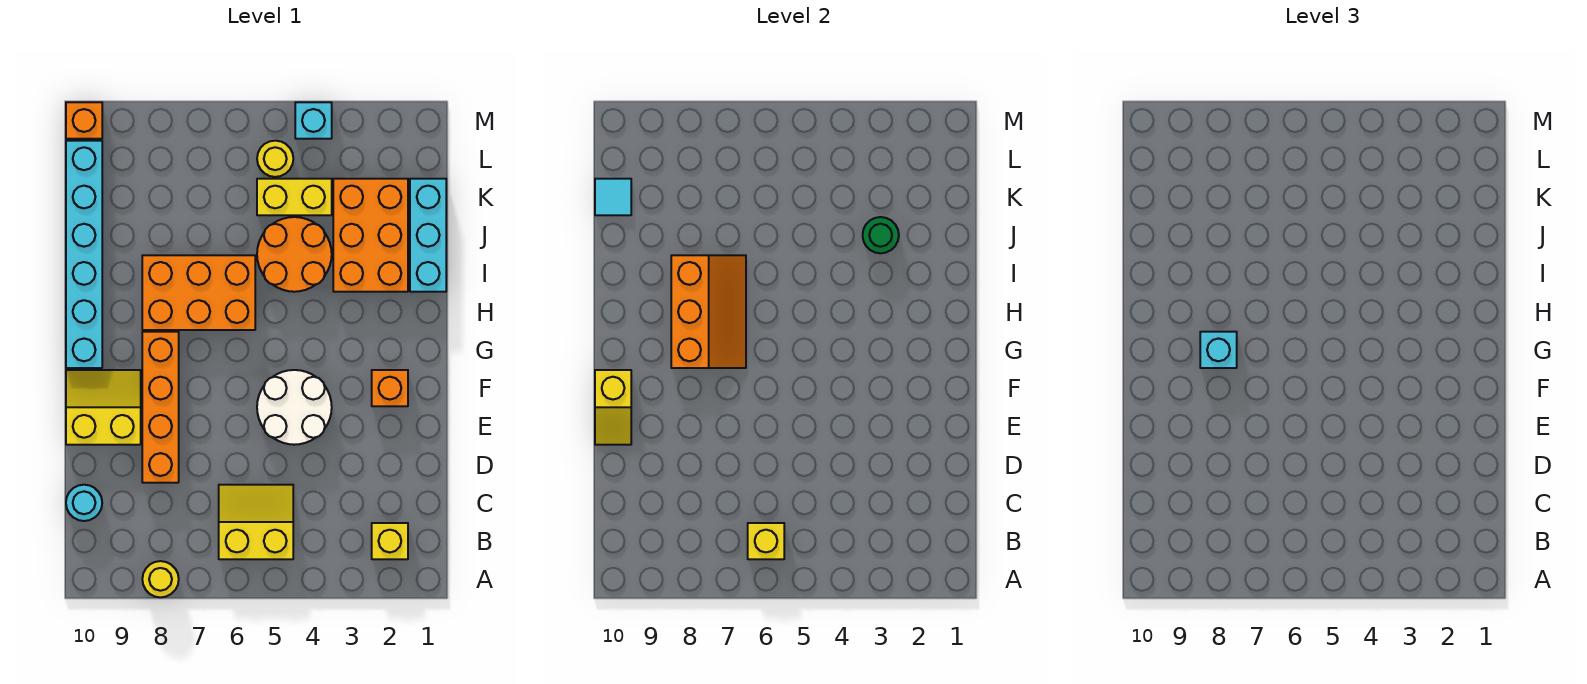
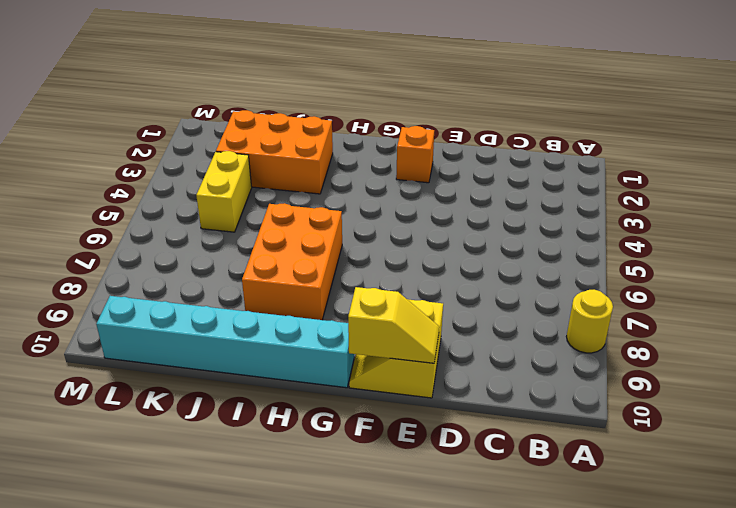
none -> yellow 1x1 brick [372,523,408,559]
none -> yellow 2x2 slope [219,485,293,559]
none -> cyan 1x1 round brick [66,485,102,521]

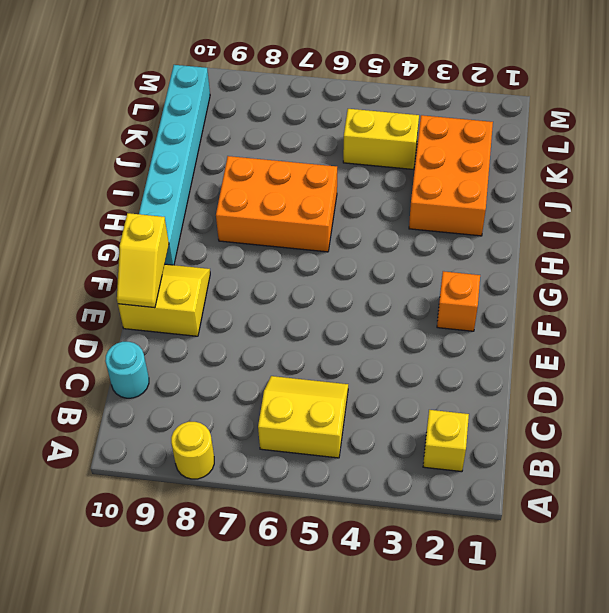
none -> orange 1x4 brick [142,332,179,483]
none -> white 2x2 round brick [257,370,332,445]
none -> cyan 1x3 brick [410,179,446,292]

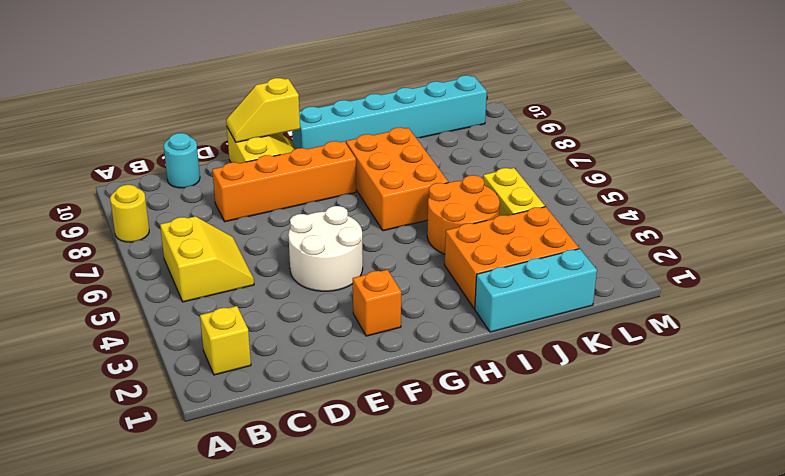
none -> yellow 1x1 round brick [257,141,293,177]
none -> cyan 1x1 brick [295,102,332,139]
none -> orange 1x1 brick [66,102,102,139]

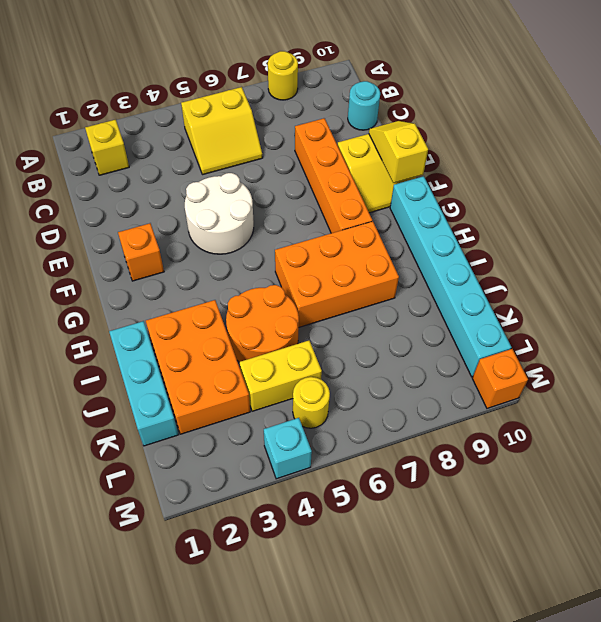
none -> yellow 1x1 brick [748,523,784,559]
none -> orange 2x3 slope [671,255,746,368]
none -> green 1x1 round brick [863,217,899,253]

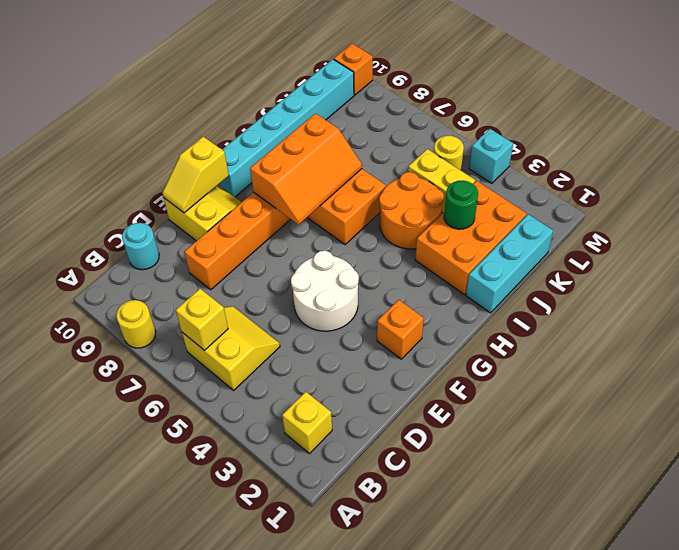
none -> cyan 1x1 tile [595,179,631,215]
none -> cyan 1x1 brick [1200,332,1237,368]

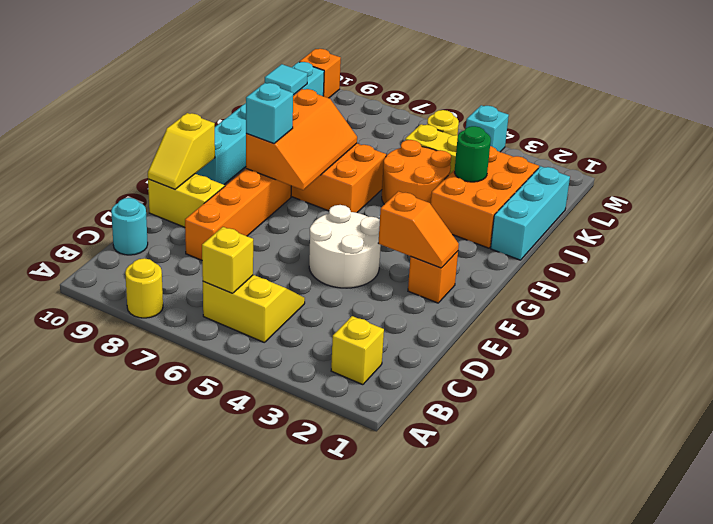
orange 1x2 slope [378,191,459,268] -> none

